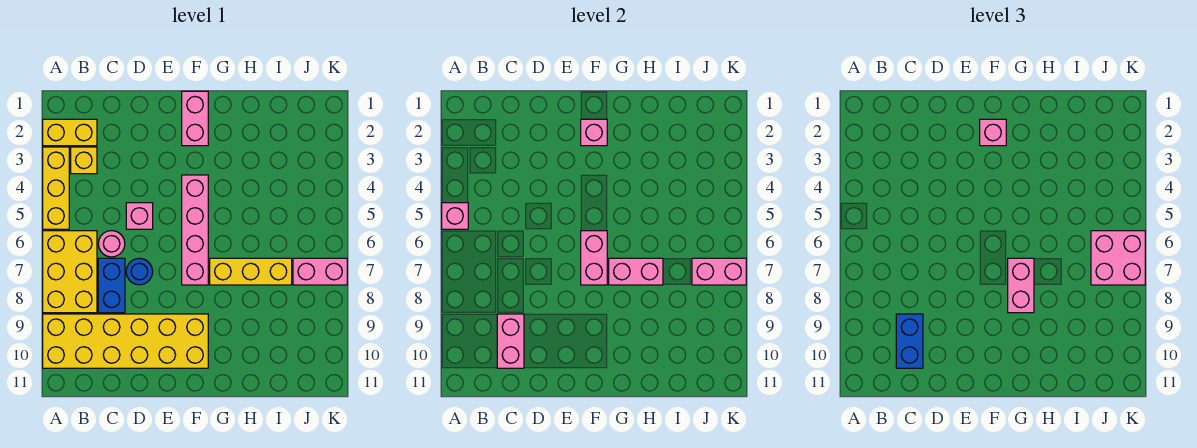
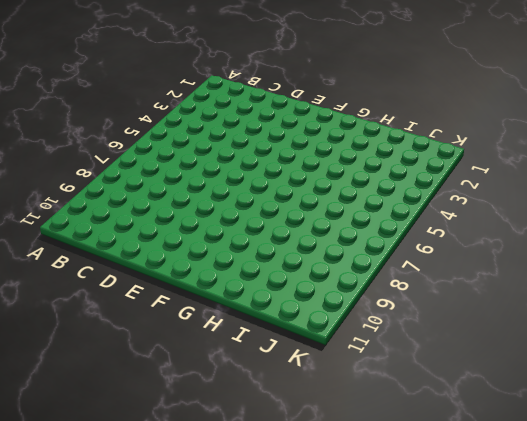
none -> yellow 1x2 brick [43,119,97,146]
none -> yellow 1x3 brick [43,147,69,229]
none -> yellow 2x3 brick [43,231,97,313]

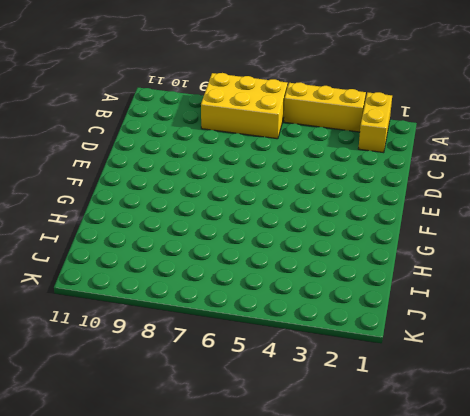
none -> yellow 2x6 brick [43,314,208,368]
none -> yellow 1x1 brick [71,147,97,174]
none -> pink 1x1 round brick [98,231,125,257]

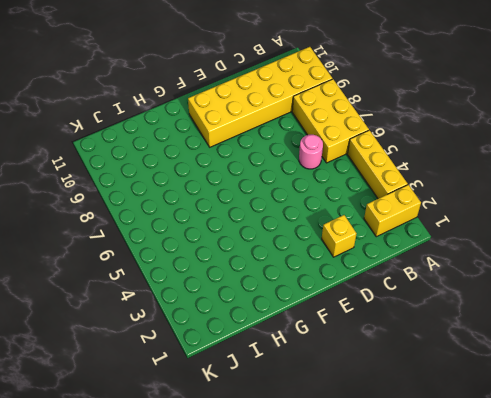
yellow 1x1 brick [322,215,356,257] -> yellow 1x1 brick moved to [71,147,97,174]
none -> blue 1x2 brick [98,258,125,313]
none -> pink 1x1 brick [126,203,153,229]
none -> blue 1x1 round brick [126,258,153,285]

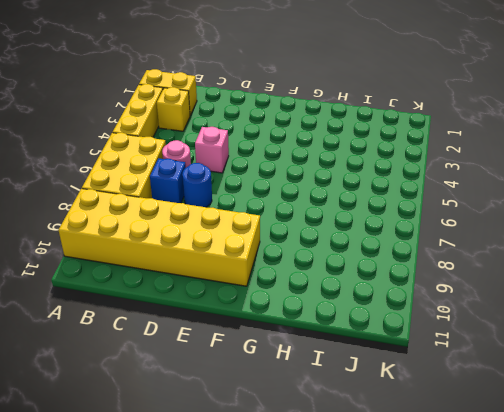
blue 1x1 brick [150,158,186,203] -> blue 1x2 brick [98,258,125,313]
none -> pink 1x2 brick [182,91,208,146]
none -> pink 1x4 brick [182,175,208,285]
none -> yellow 1x3 brick [210,258,292,285]

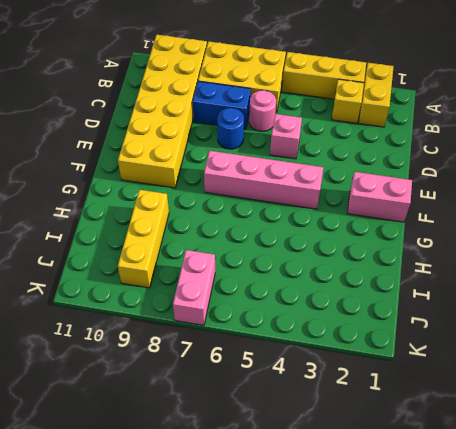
yellow 1x3 brick [118,190,169,288] -> yellow 1x3 brick moved to [210,258,292,285]
none -> pink 1x1 brick [442,203,468,229]
none -> pink 1x2 brick [497,314,524,368]
none -> pink 1x1 brick [581,119,607,146]

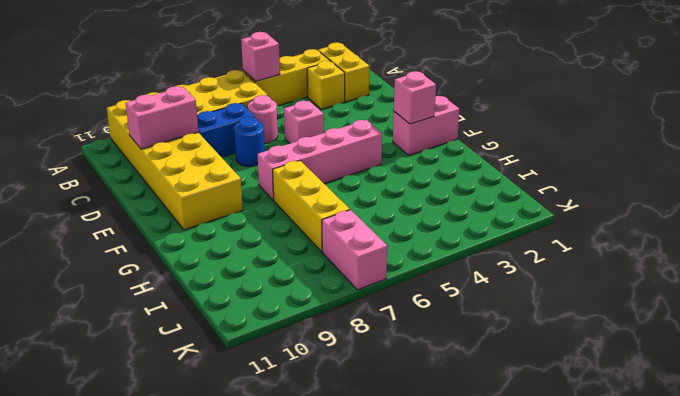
none -> pink 1x2 brick [581,231,607,285]
none -> pink 1x2 brick [609,258,663,285]
none -> pink 1x2 brick [692,258,746,285]

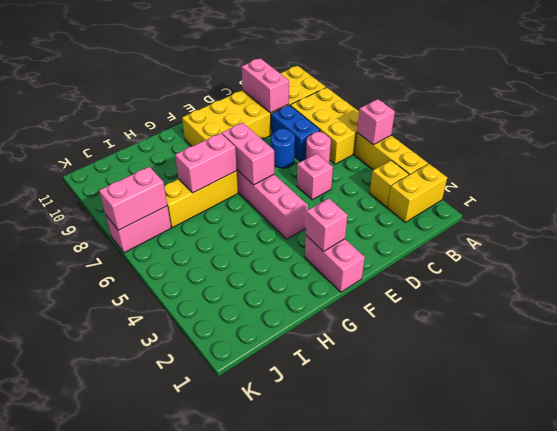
none -> blue 1x2 brick [896,314,923,368]
none -> pink 1x1 brick [980,119,1006,146]
none -> pink 1x2 brick [1008,258,1034,313]

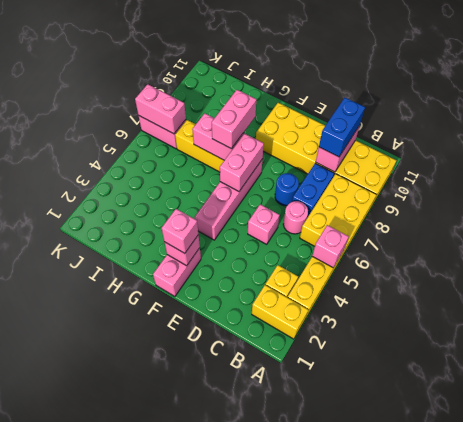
none -> pink 2x2 brick [1091,231,1145,285]

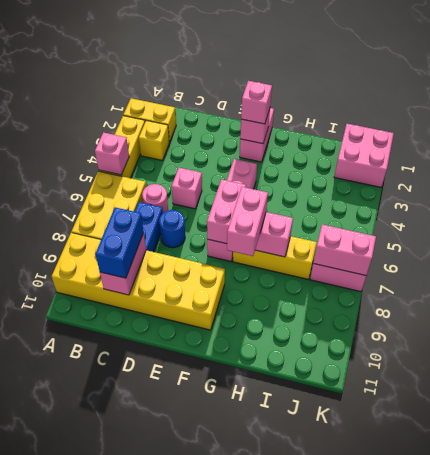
pink 2x2 brick [334,124,394,187] -> pink 2x2 brick moved to [1091,231,1145,285]

